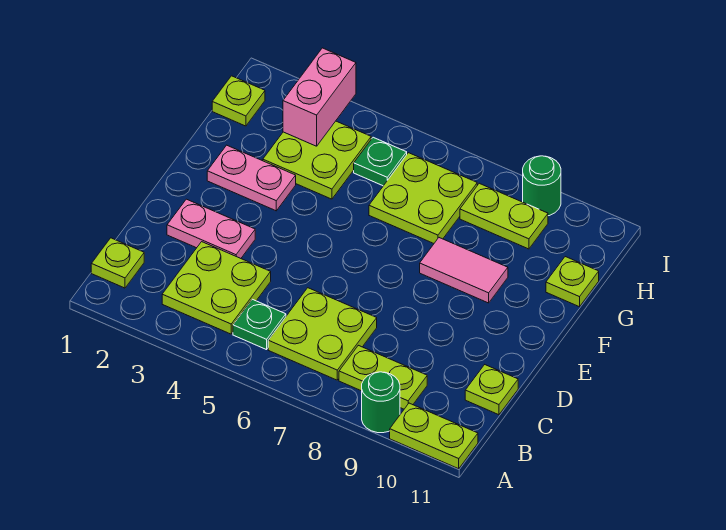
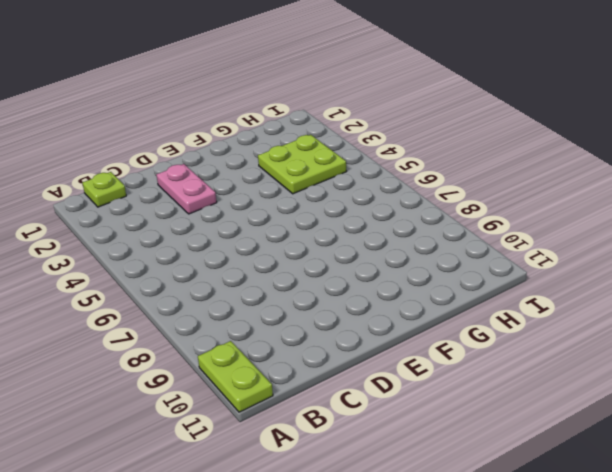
none -> green 1x1 round brick [362,372,400,433]
none -> lime 2x2 plate [162,242,271,334]
none -> green 1x1 plate [233,299,286,350]

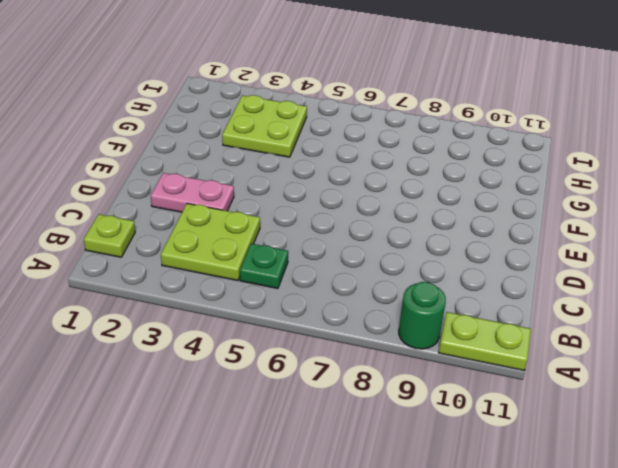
none -> lime 2x2 plate [268,288,377,380]
none -> lime 1x2 plate [339,345,427,409]
none -> lime 1x1 plate [465,365,518,415]

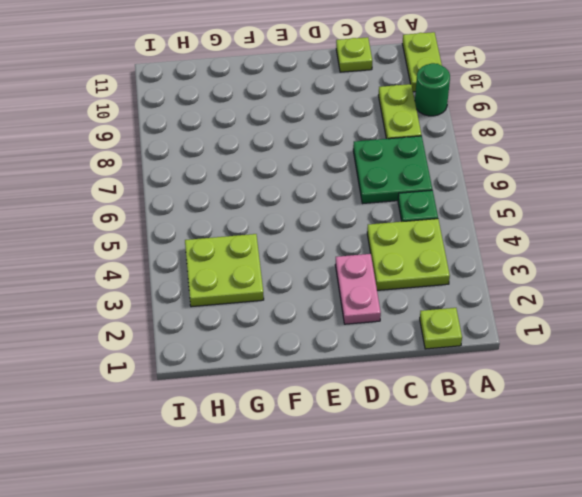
green 2x2 plate [353,136,432,204] -> lime 2x2 plate [268,288,377,380]
none -> pink 1x2 plate [207,145,296,211]
none -> pink 1x2 tile [420,238,508,303]
none -> lime 2x2 plate [369,153,477,243]

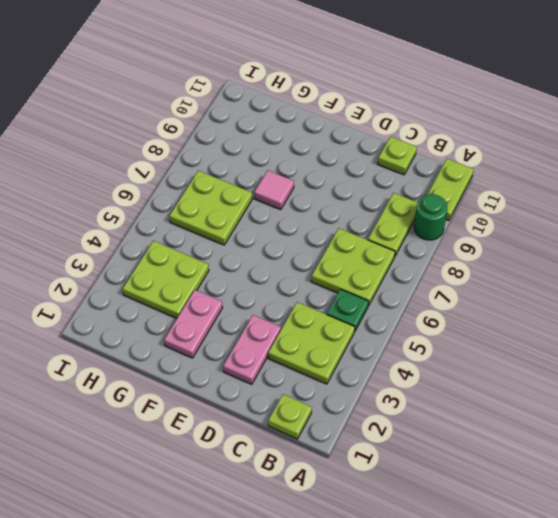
pink 1x1 tile [254,170,294,210] -> pink 1x2 tile [420,238,508,303]
none -> lime 1x1 plate [546,257,599,307]
none -> lime 1x1 plate [212,76,265,126]
none -> green 1x1 plate [354,137,407,186]

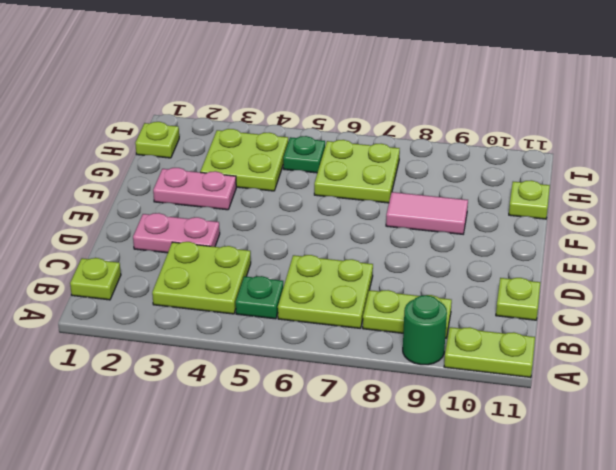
none -> lime 1x2 plate [460,183,548,249]
none -> green 1x1 round brick [523,156,561,216]
none -> pink 1x2 brick [283,48,356,146]

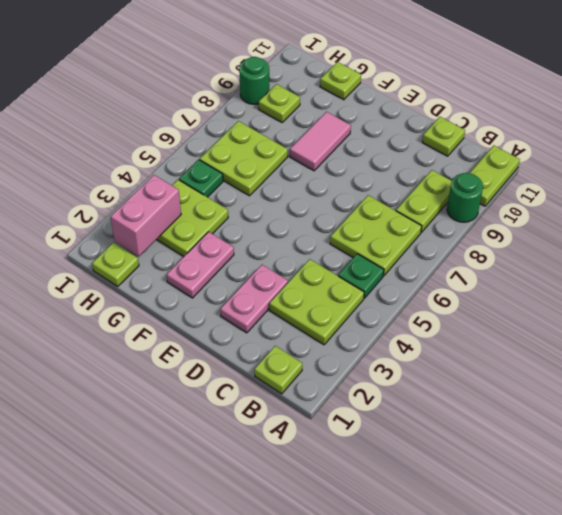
pink 1x2 brick [110,175,181,256] -> pink 1x2 brick turned to [283,48,356,146]
lime 1x1 plate [259,84,300,122] -> lime 1x2 plate [460,183,548,249]

